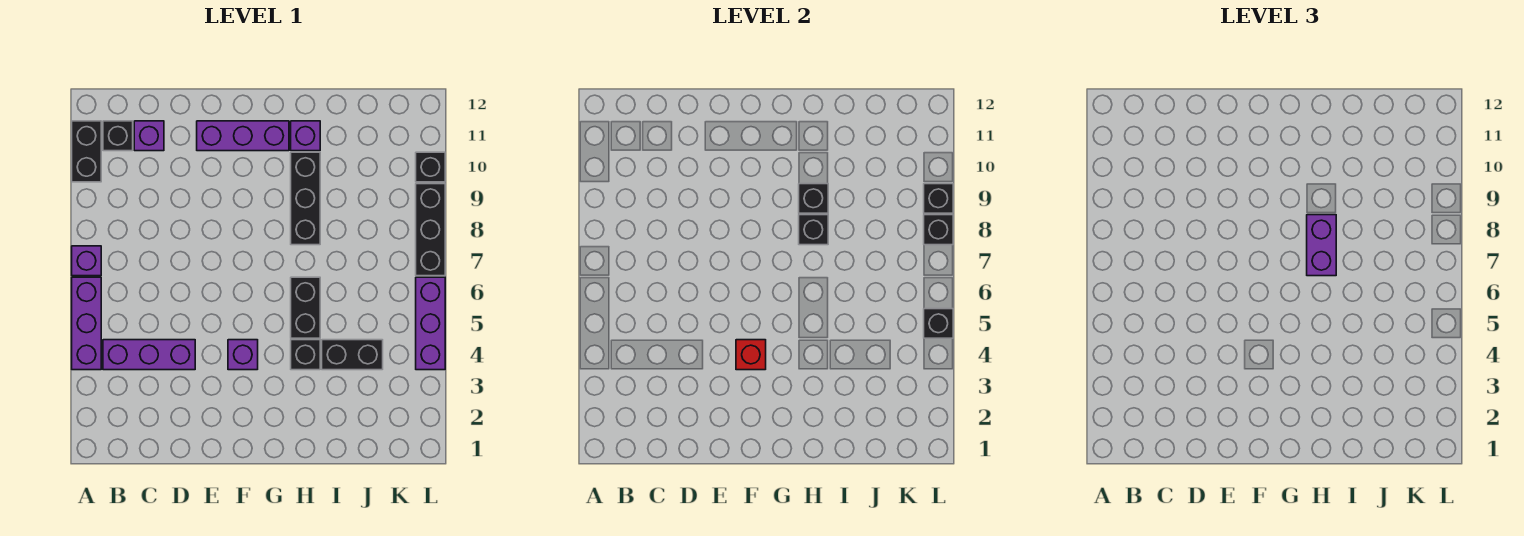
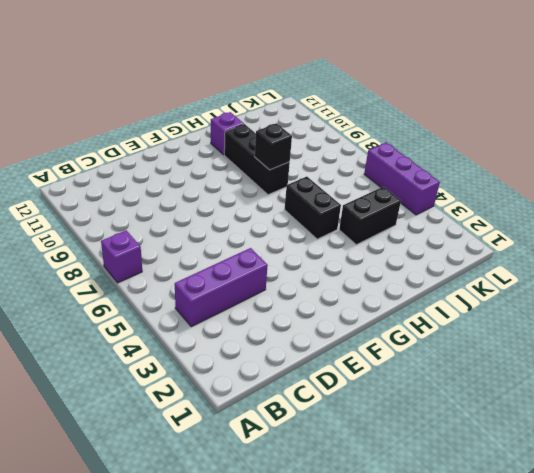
none -> purple 1x3 brick [72,277,101,370]
none -> black 1x2 brick [72,121,101,182]
none -> black 1x1 brick [103,121,133,151]

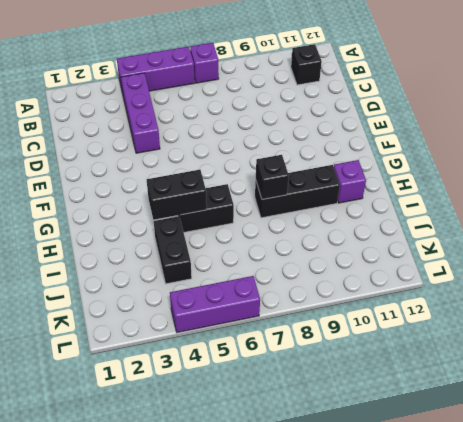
black 1x2 brick [147,170,207,220] -> black 1x2 brick moved to [72,121,101,182]
none -> purple 1x1 brick [134,121,164,151]
none -> purple 1x3 brick [197,121,289,151]
none -> purple 1x1 brick [228,340,258,370]

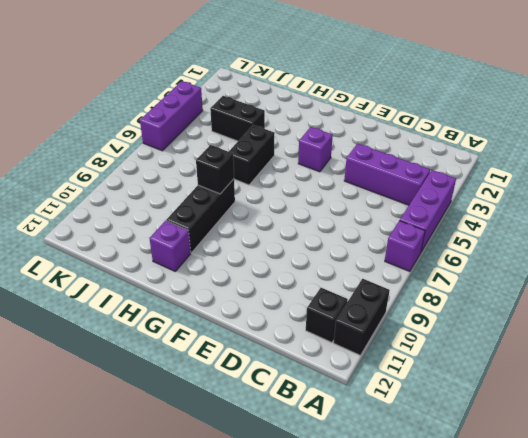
none -> purple 1x1 brick [134,121,164,151]
none -> purple 1x3 brick [197,121,289,151]
none -> black 1x1 brick [291,340,320,370]

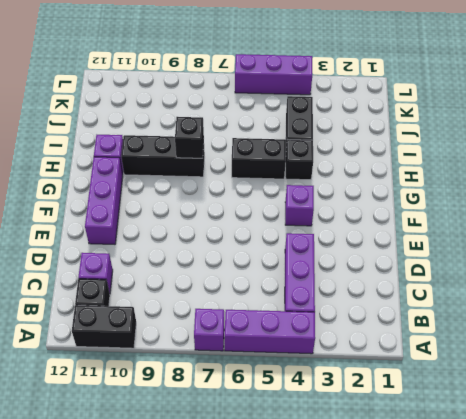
none -> black 1x3 brick [416,184,445,276]
none -> black 1x1 brick [416,152,445,182]
none -> red 1x1 brick [736,340,766,370]

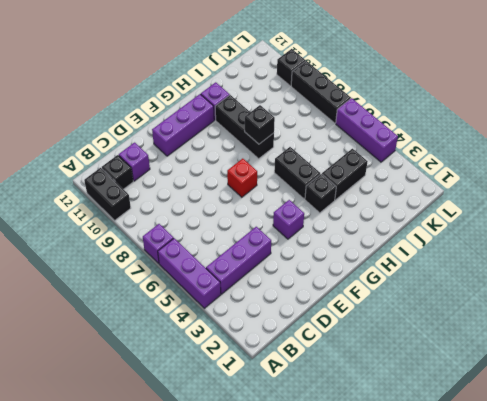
red 1x1 brick [227,159,257,197] -> red 1x1 brick moved to [736,340,766,370]
none -> black 1x1 brick [799,184,828,213]
none -> black 1x1 brick [924,309,953,338]
none -> black 1x1 brick [924,215,953,245]

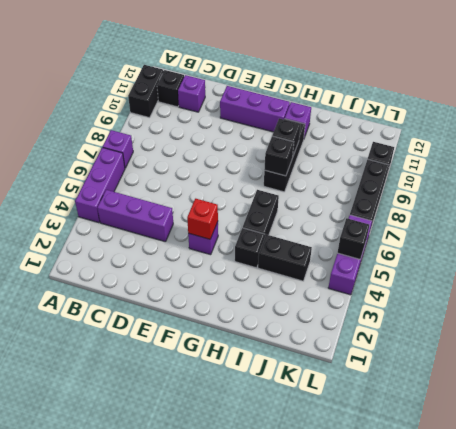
none -> black 1x1 brick [924,215,953,245]
none -> black 1x1 brick [924,184,953,213]
none -> purple 1x2 brick [1307,215,1336,276]

